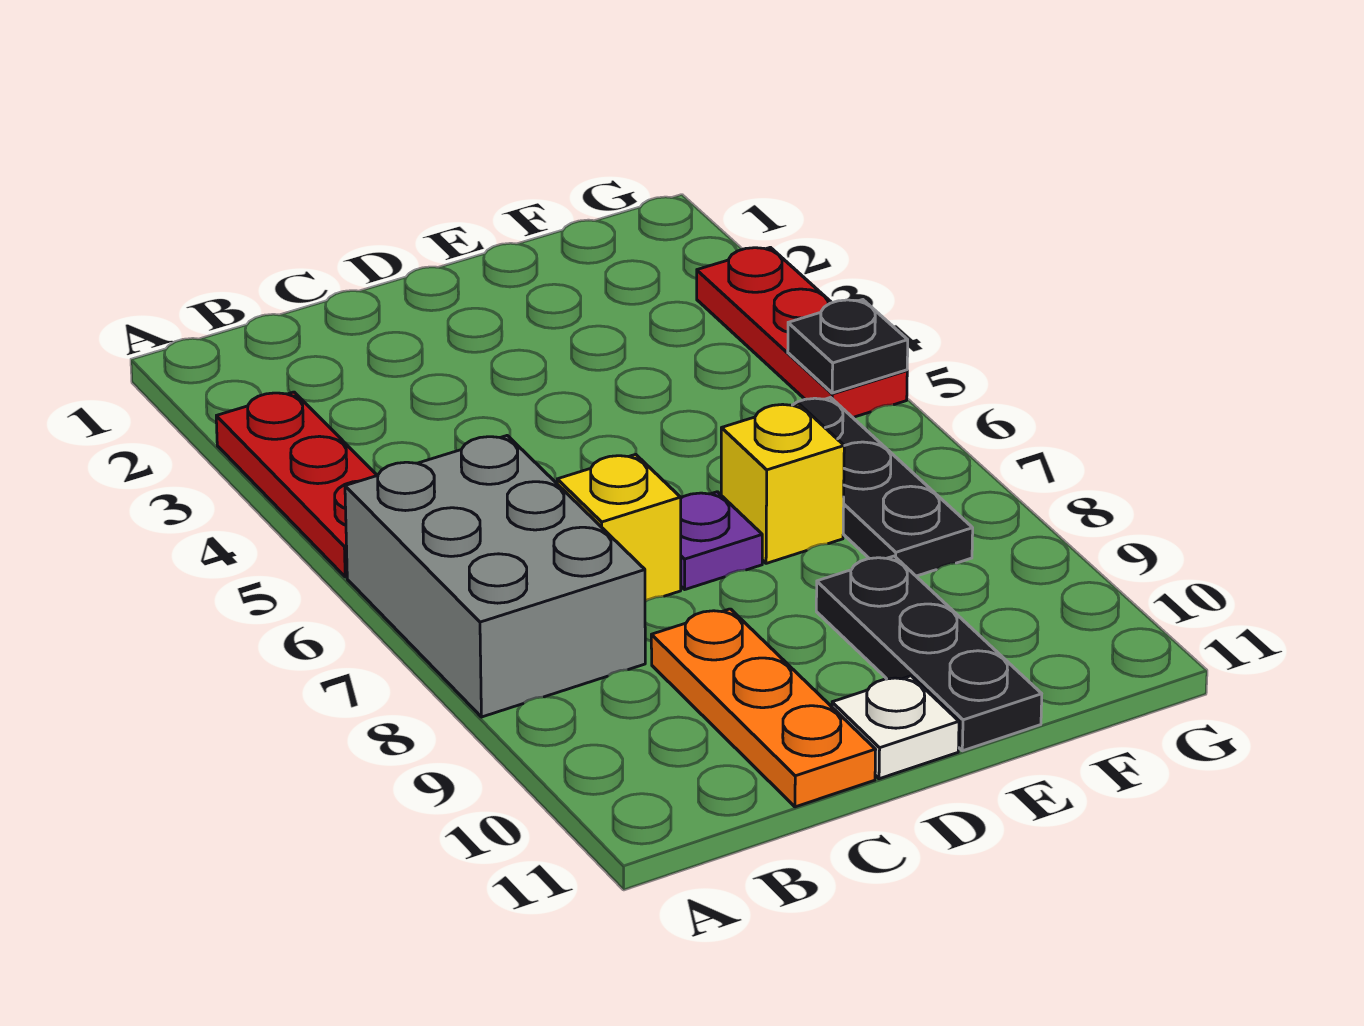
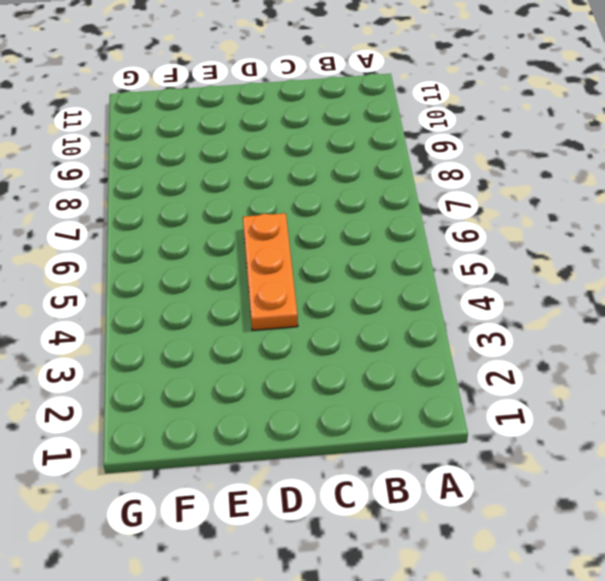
orange 1x3 plate [243,213,298,330] -> orange 1x3 plate moved to [651,609,876,807]
none -> red 1x3 plate [216,392,377,577]
none -> grey 2x3 brick [345,436,645,717]

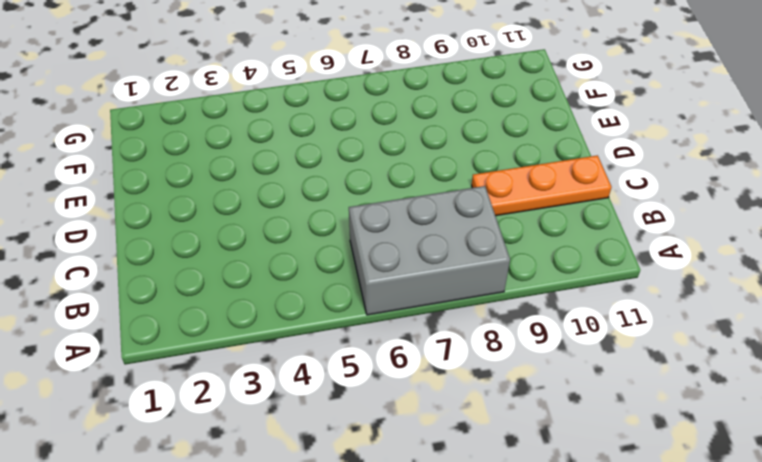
none -> red 1x3 plate [216,392,377,577]
none -> yellow 1x1 brick [557,454,681,601]

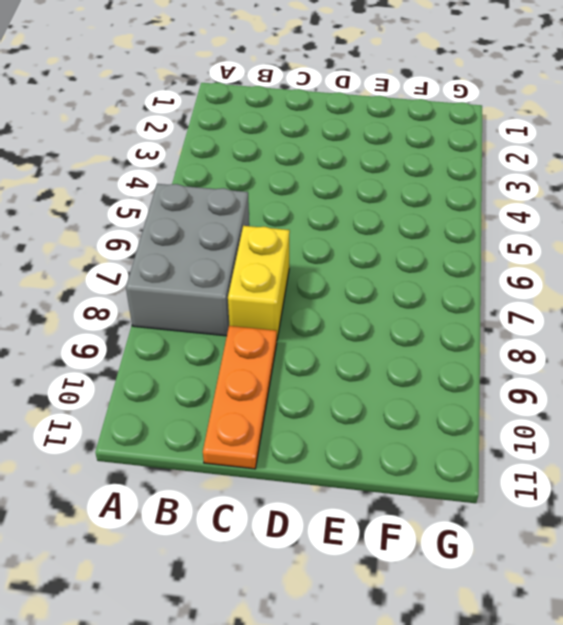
yellow 1x2 brick [228,226,290,339] -> yellow 1x1 brick [557,454,681,601]
none -> red 1x3 plate [216,392,377,577]
none -> purple 1x1 plate [681,492,762,589]

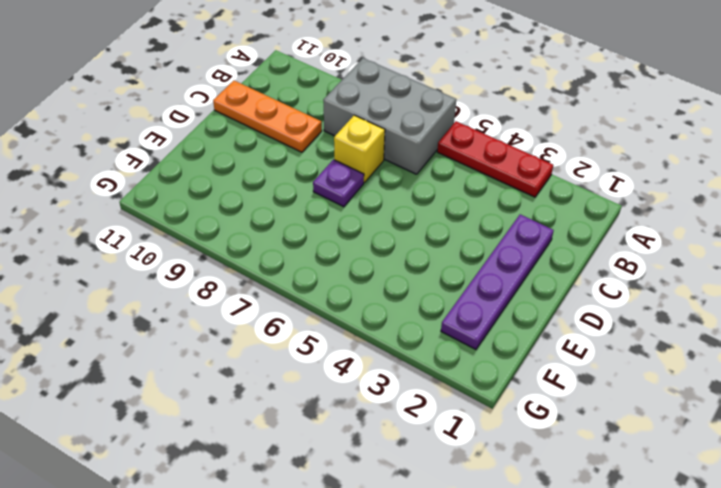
purple 1x4 plate [441,214,554,350] -> none
none -> white 1x1 plate [832,676,959,779]
none -> yellow 1x1 brick [721,404,844,563]

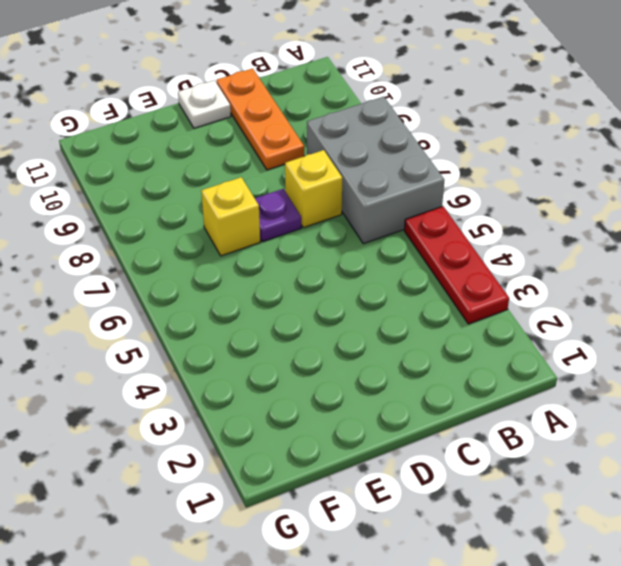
none -> black 1x3 plate [816,556,1042,751]
none -> black 1x3 plate [793,398,973,576]

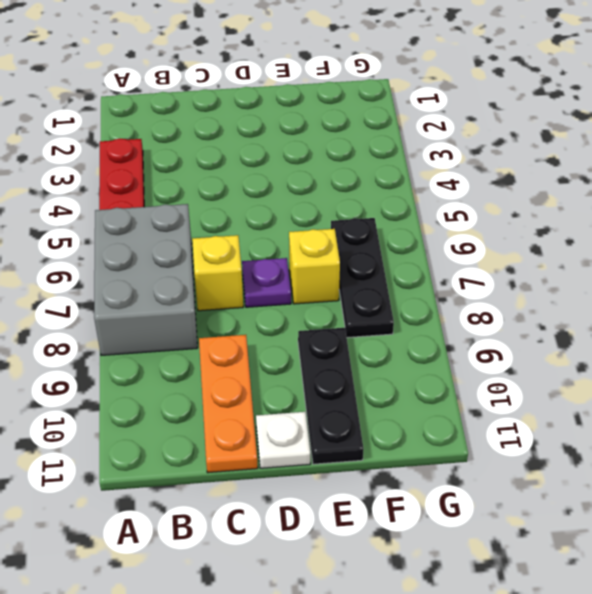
none -> red 1x3 plate [697,247,907,417]
none -> black 1x1 plate [788,300,908,393]

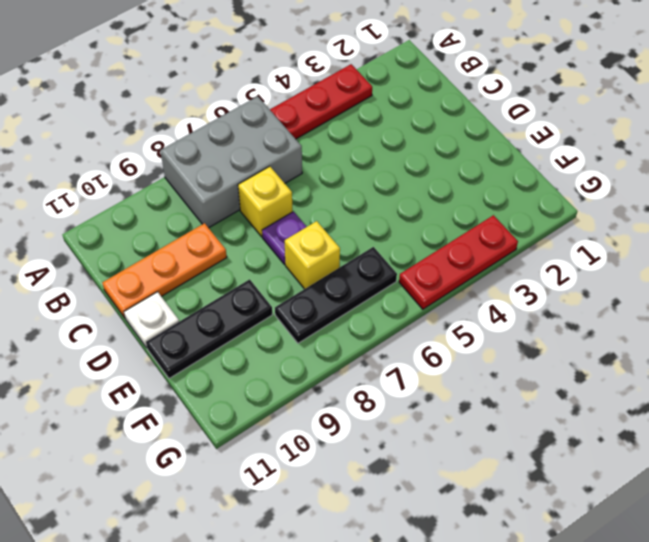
none -> black 1x1 plate [788,300,908,393]

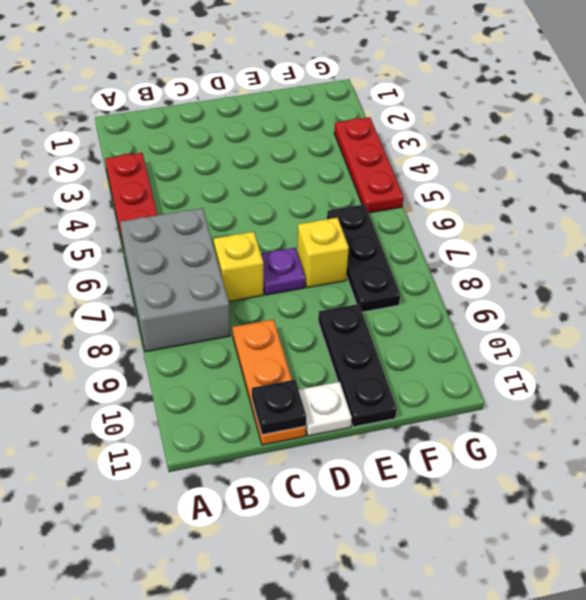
black 1x1 plate [252,380,306,435] -> black 1x1 plate moved to [788,300,908,393]

